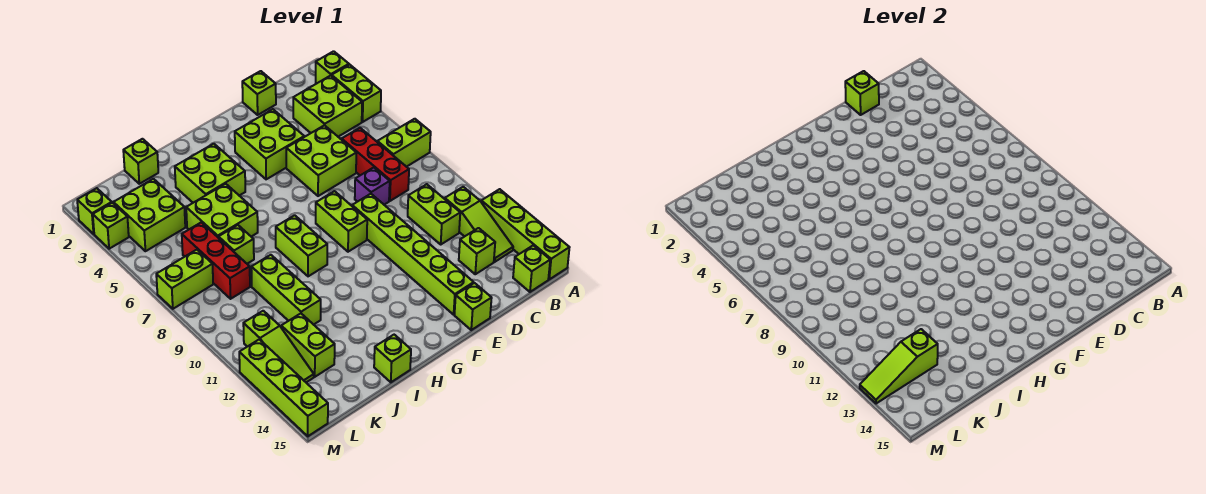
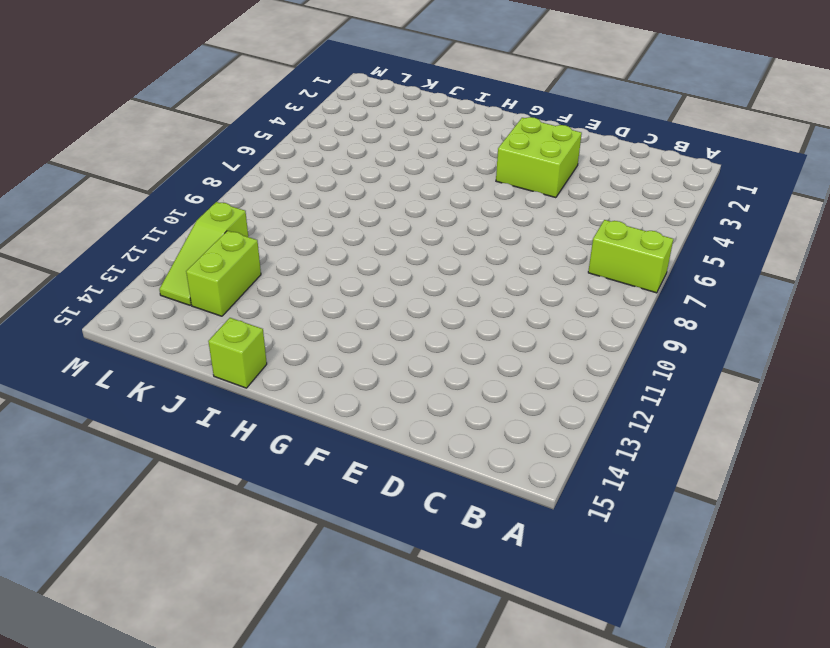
none -> lime 1x1 brick [316,51,349,83]
none -> lime 1x2 brick [332,65,381,122]
none -> lime 1x4 brick [481,189,570,279]
none -> lime 2x2 brick [293,76,362,137]

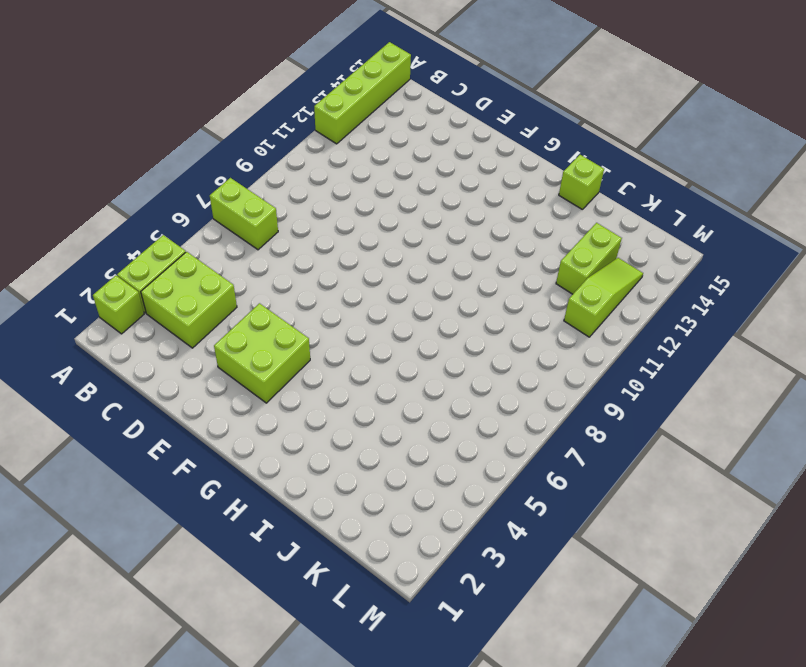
none -> lime 1x3 slope [445,187,513,262]
none -> lime 1x1 brick [513,245,550,292]
none -> red 1x3 brick [342,128,409,201]
none -> lime 1x2 brick [408,184,460,244]

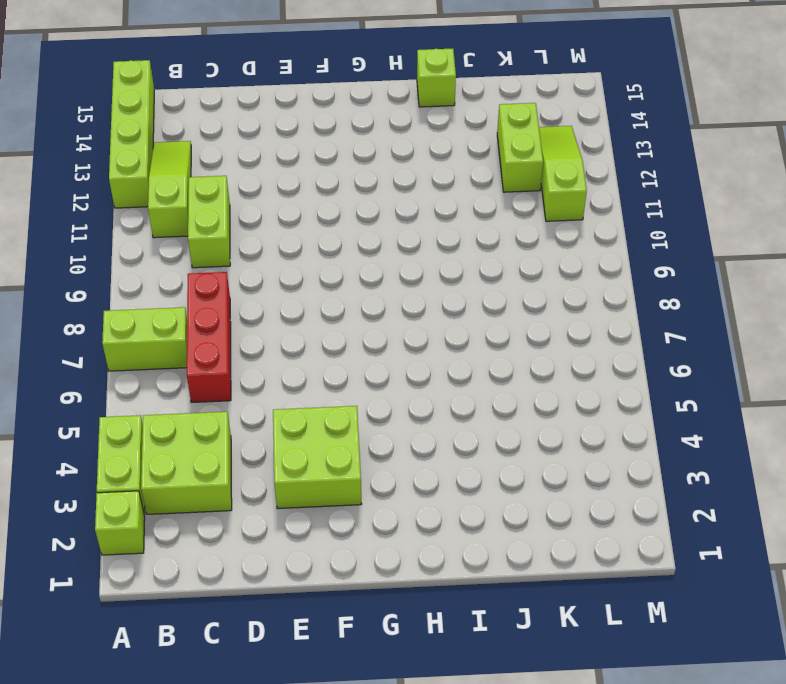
none -> lime 1x1 brick [513,245,550,292]
none -> lime 1x1 brick [459,228,495,274]
none -> lime 1x1 brick [242,71,276,115]
none -> lime 2x2 brick [286,125,356,196]

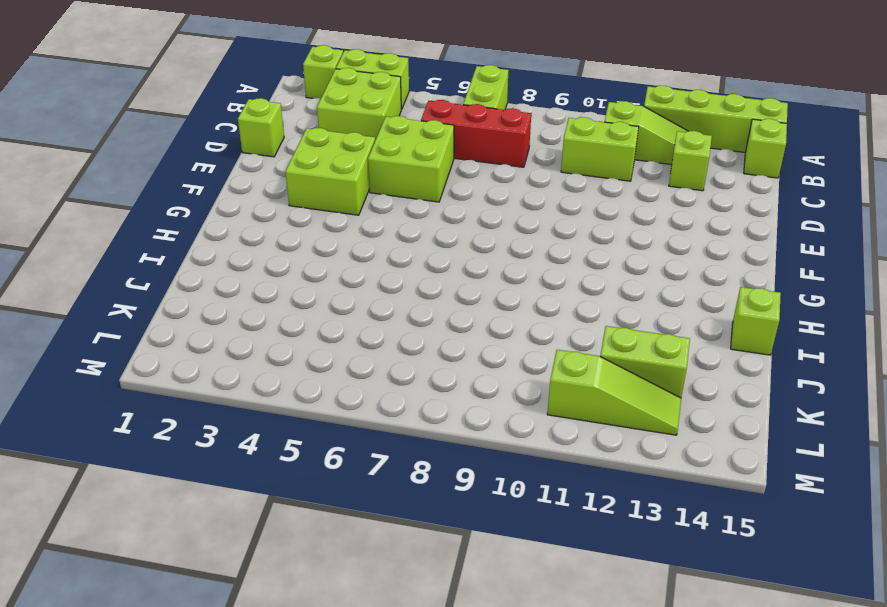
none -> purple 1x1 brick [355,167,390,205]
none -> lime 1x6 brick [352,194,474,315]
none -> lime 1x1 brick [454,283,492,330]
none -> lime 1x2 brick [316,191,367,252]

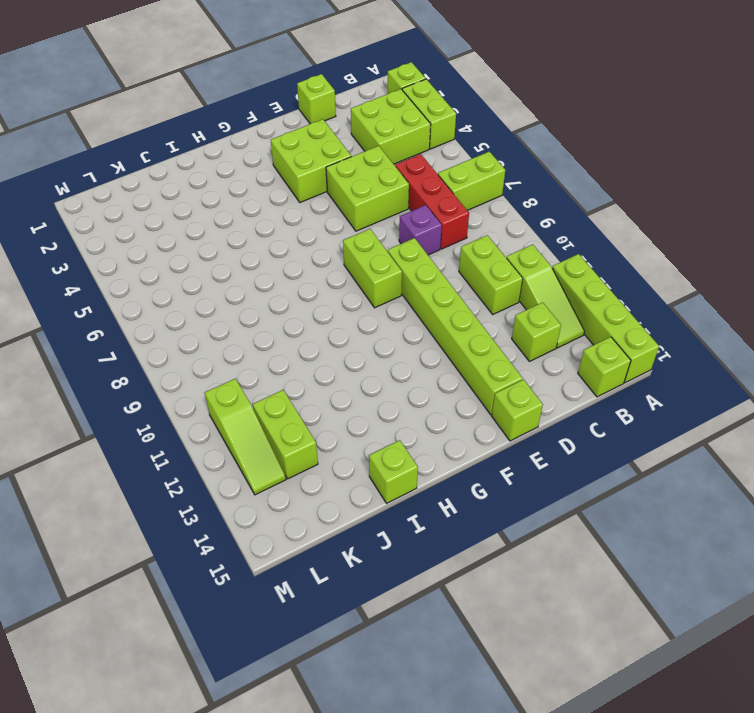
none -> lime 2x2 brick [175,144,245,203]
none -> lime 1x2 brick [276,215,327,276]
none -> lime 2x2 brick [186,184,258,238]
none -> lime 1x1 brick [123,139,158,184]

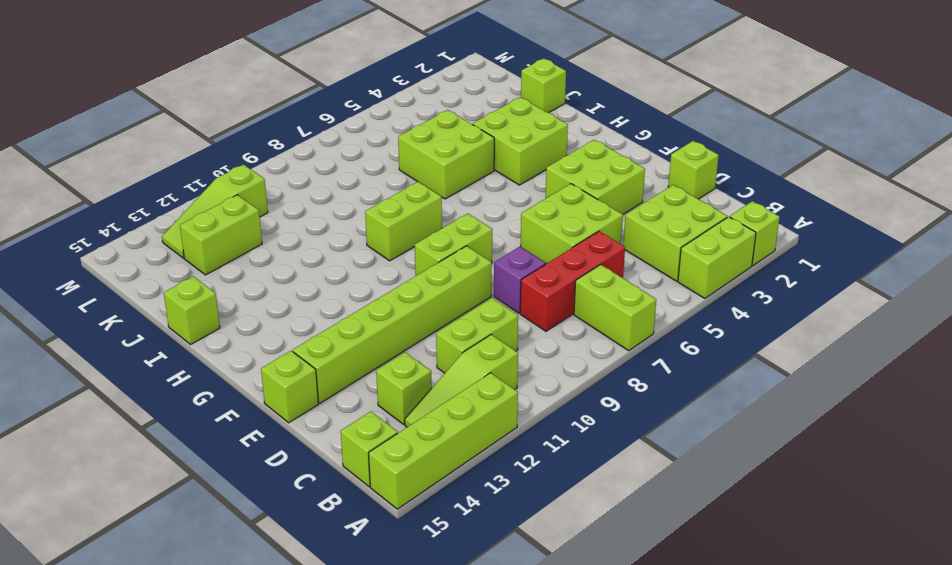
none -> lime 1x1 brick [219,225,254,264]
none -> lime 1x3 brick [251,255,321,325]
none -> lime 2x2 brick [113,179,185,251]
none -> red 1x3 brick [182,222,250,299]

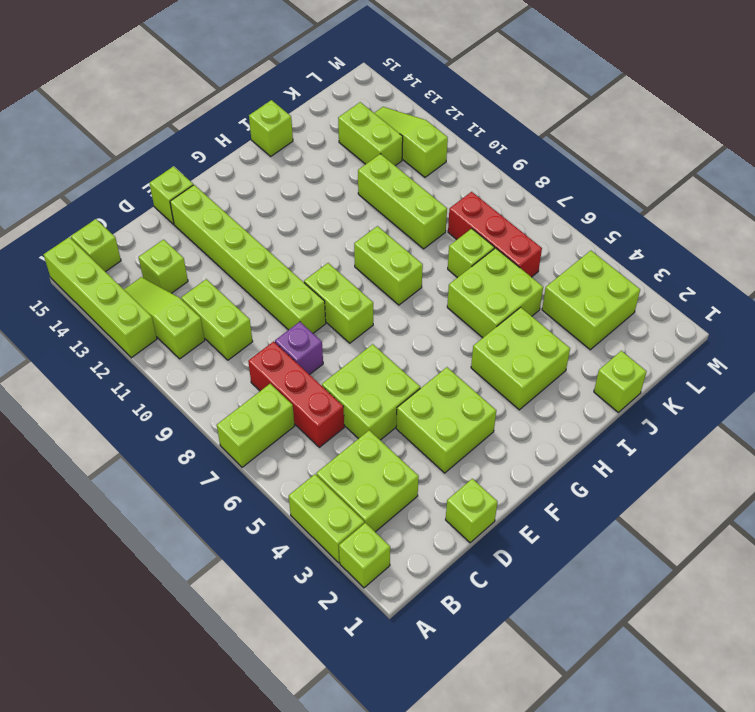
none -> lime 1x2 brick [156,250,213,309]
none -> lime 1x1 brick [77,188,112,234]
none -> lime 1x1 brick [93,203,129,249]
none -> lime 1x4 brick [239,339,328,436]

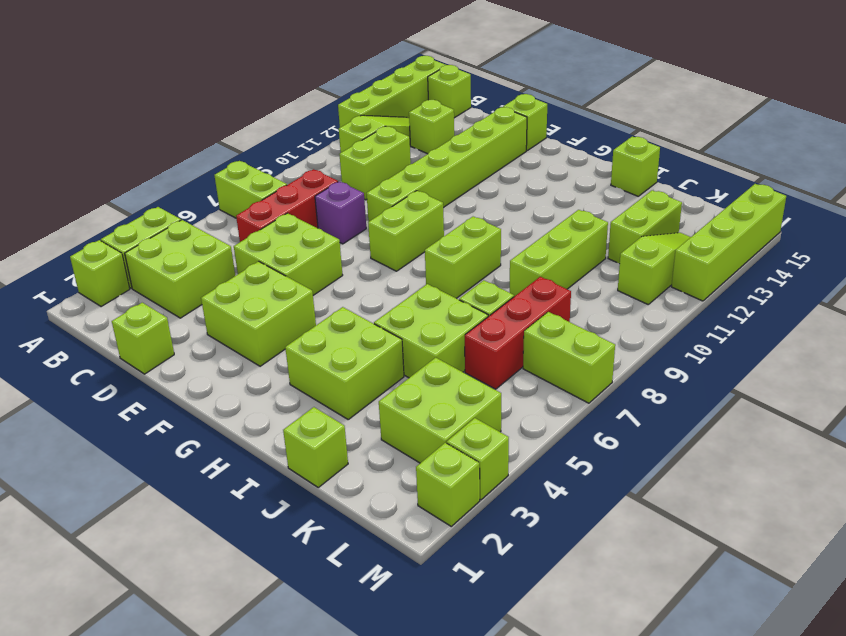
none -> lime 1x1 brick [845,71,879,115]
none -> lime 1x3 slope [860,329,938,404]

